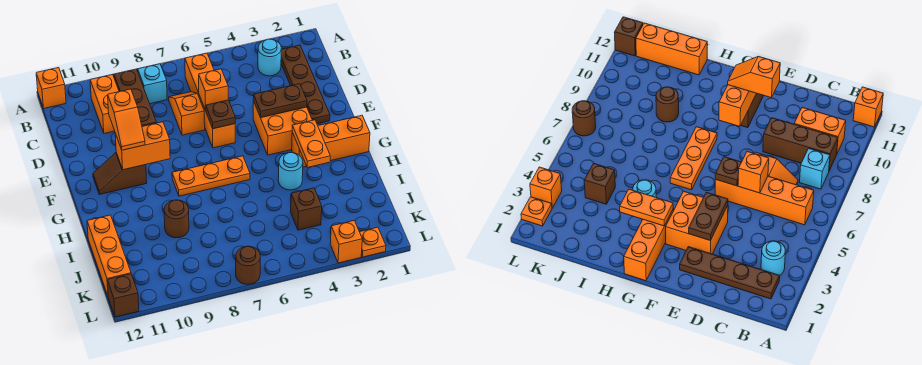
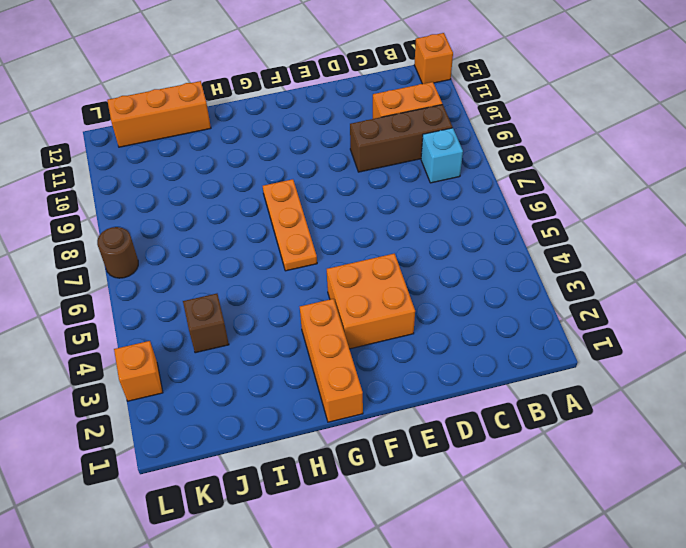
none -> brown 1x4 plate [281,45,330,124]
none -> cyan 1x1 round brick [258,39,281,76]
none -> orange 1x4 brick [185,53,235,148]

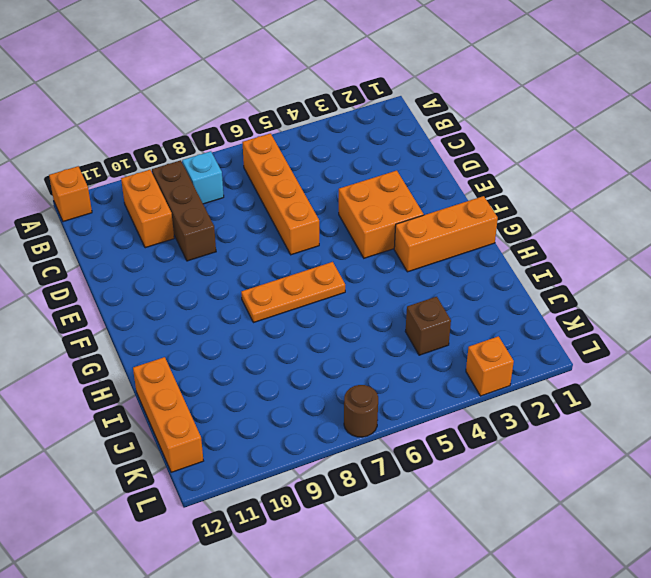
none -> brown 1x4 plate [281,45,330,124]
none -> cyan 1x1 round brick [258,39,281,76]
none -> orange 1x2 slope [169,92,205,135]

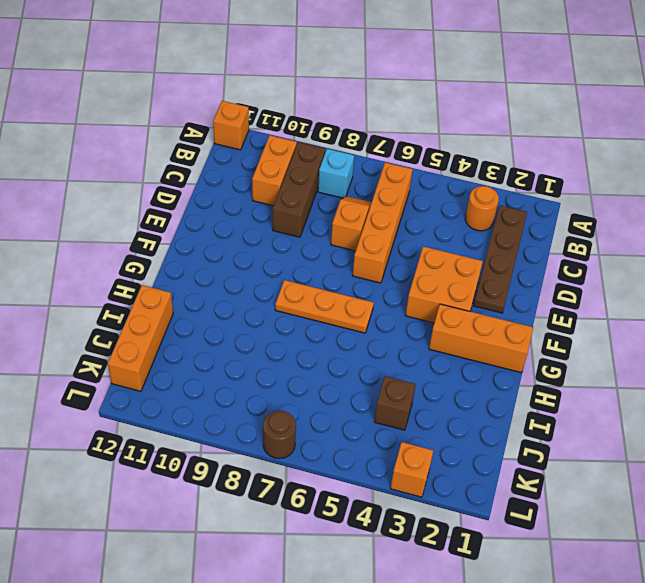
orange 1x1 round brick [465,186,499,231] -> cyan 1x1 round brick [258,39,281,76]
none -> brown 1x2 slope [93,153,147,194]
none -> cyan 1x1 round brick [278,153,303,190]
none -> brown 1x1 round brick [164,200,189,238]

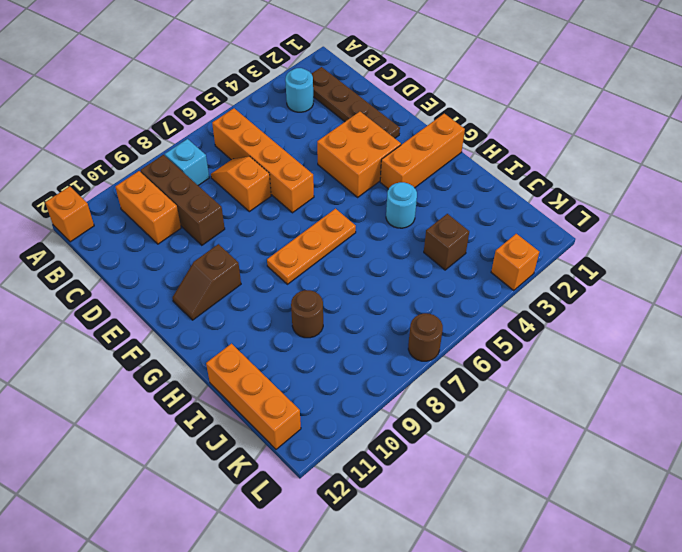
none -> orange 1x1 plate [360,227,386,257]
none -> brown 1x1 brick [107,274,139,317]
none -> orange 1x1 brick [199,69,228,110]

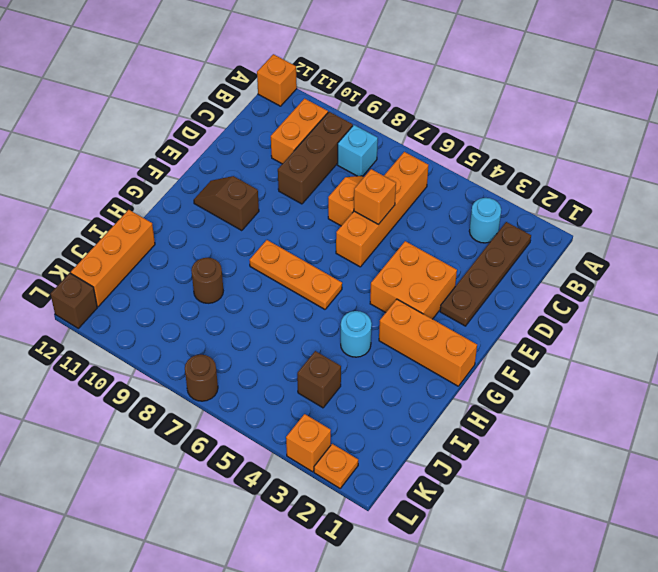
none -> brown 1x2 plate [253,84,307,118]
none -> brown 1x1 plate [206,100,235,129]
none -> orange 1x2 brick [115,122,170,170]

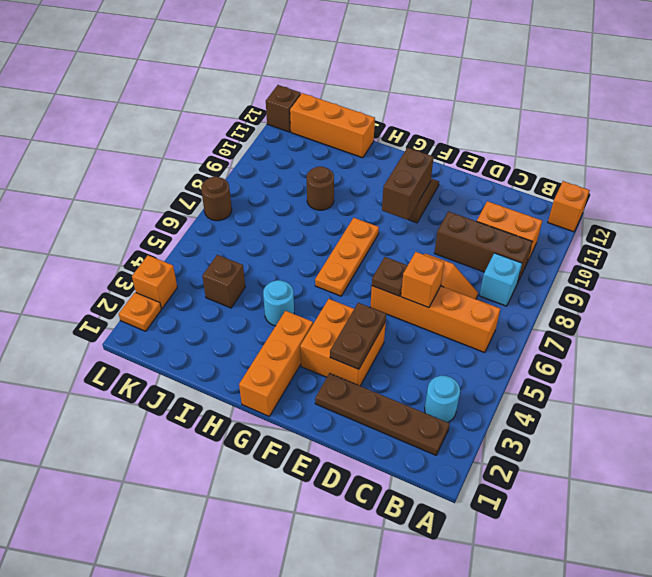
brown 1x2 brick [382,148,434,220] -> orange 1x2 brick [115,122,170,170]
none -> orange 1x2 plate [292,120,330,167]
none -> orange 1x2 slope [108,89,145,150]

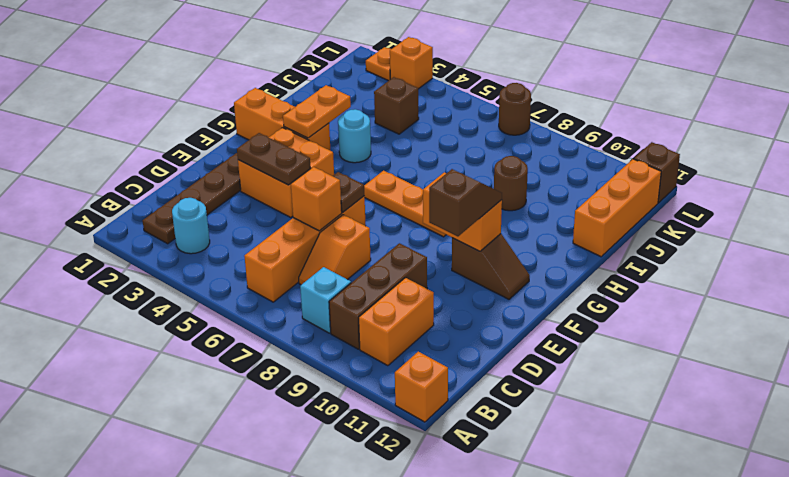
brown 1x2 slope [429,169,502,236] -> orange 1x2 slope [108,89,145,150]

